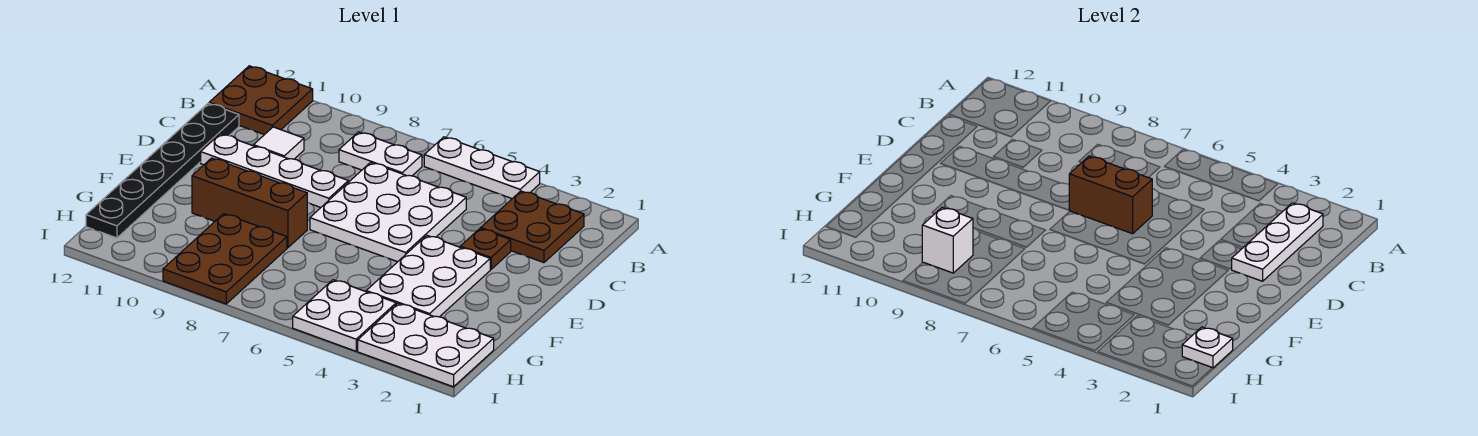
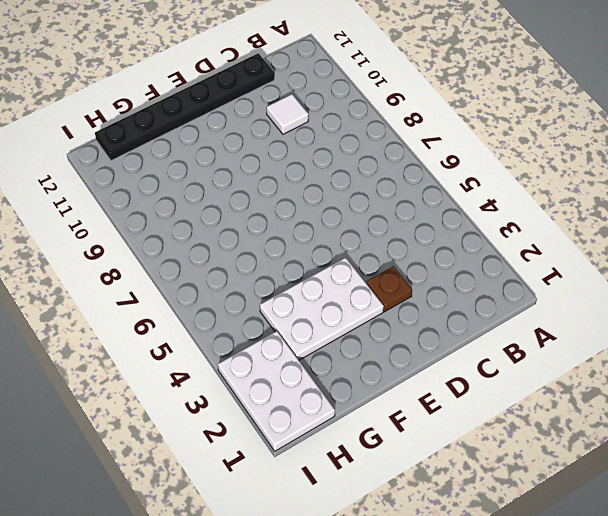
none -> white 1x3 plate [424,137,540,199]
none -> brown 2x2 plate [209,66,313,135]
none -> brown 2x2 plate [481,191,584,263]

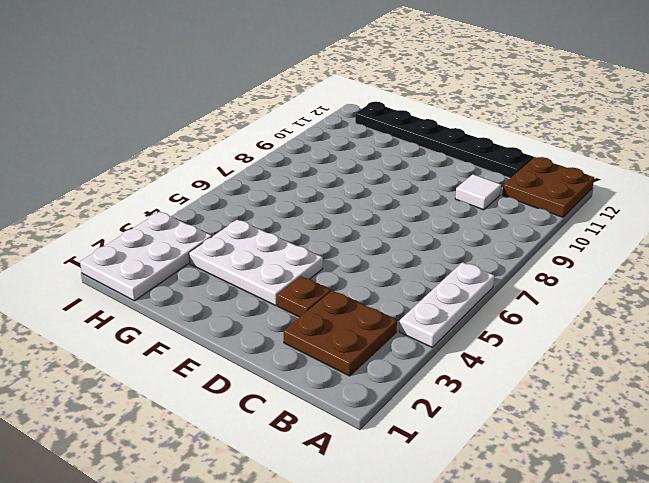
none -> white 1x2 plate [339,132,422,176]
none -> white 3x3 plate [310,163,466,262]
none -> white 1x4 plate [201,134,348,207]

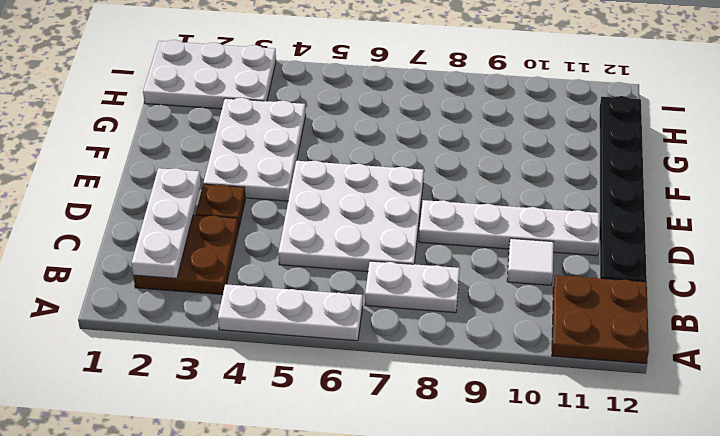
none -> brown 1x3 brick [192,158,307,248]
none -> brown 2x3 plate [163,214,287,304]
none -> white 2x2 plate [293,280,396,351]

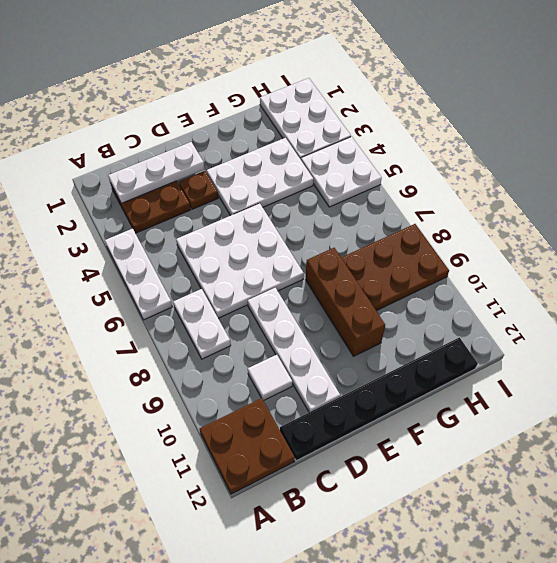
none -> brown 1x2 brick [1069,156,1152,234]
none -> white 1x1 plate [1182,327,1233,368]
none -> white 1x1 brick [922,207,973,273]

